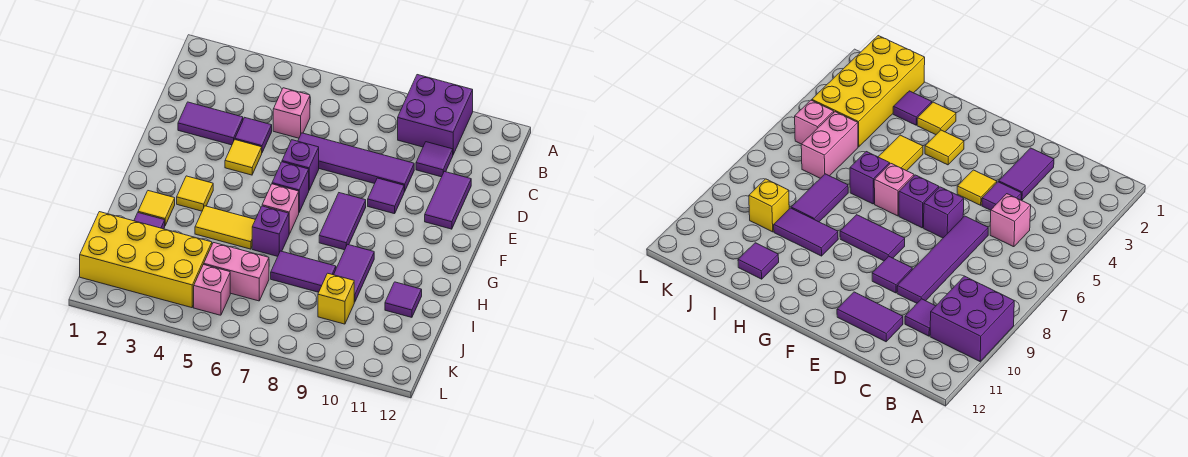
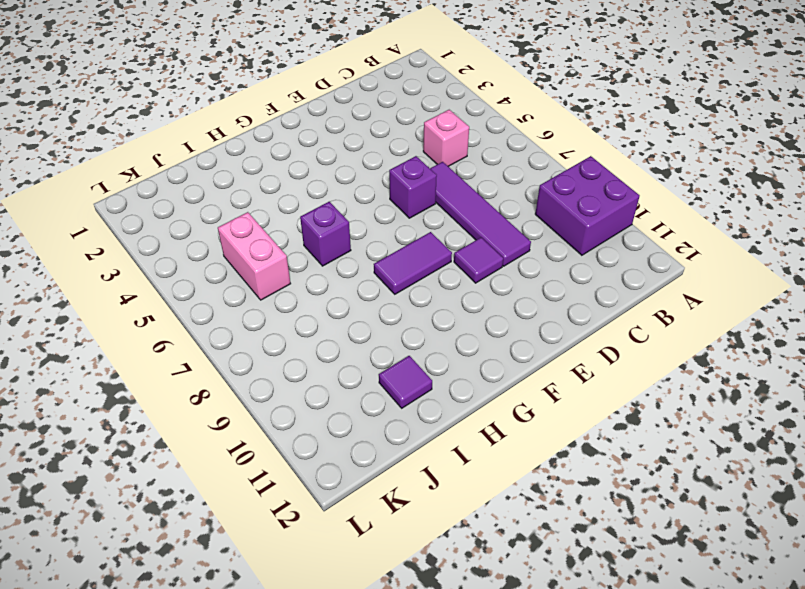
none -> purple 1x1 tile [416,142,453,177]
none -> purple 1x2 tile [178,102,243,145]
none -> purple 1x1 tile [235,118,272,152]

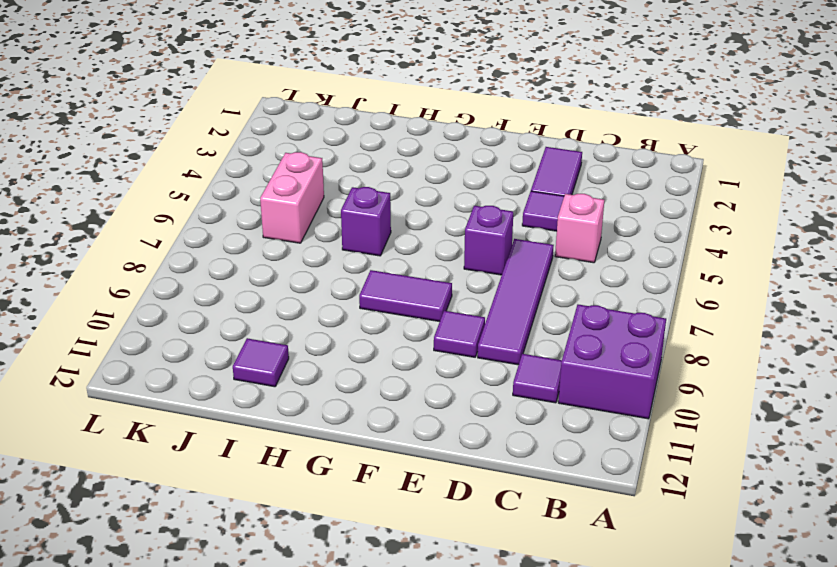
none -> purple 1x2 tile [425,171,471,229]
none -> yellow 1x1 tile [225,140,262,175]
none -> purple 1x1 brick [272,162,309,212]

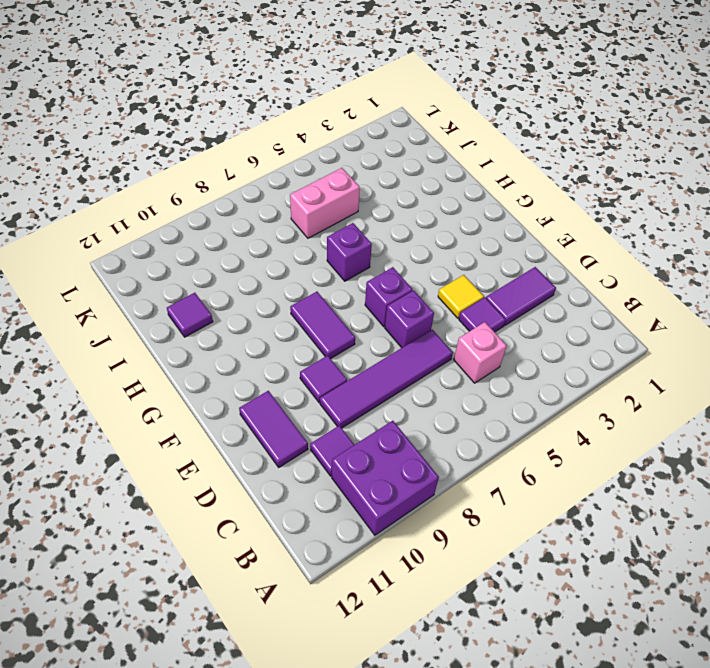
none -> yellow 1x1 tile [177,176,213,211]
none -> pink 1x1 brick [262,184,299,234]
none -> yellow 1x1 tile [138,191,175,225]

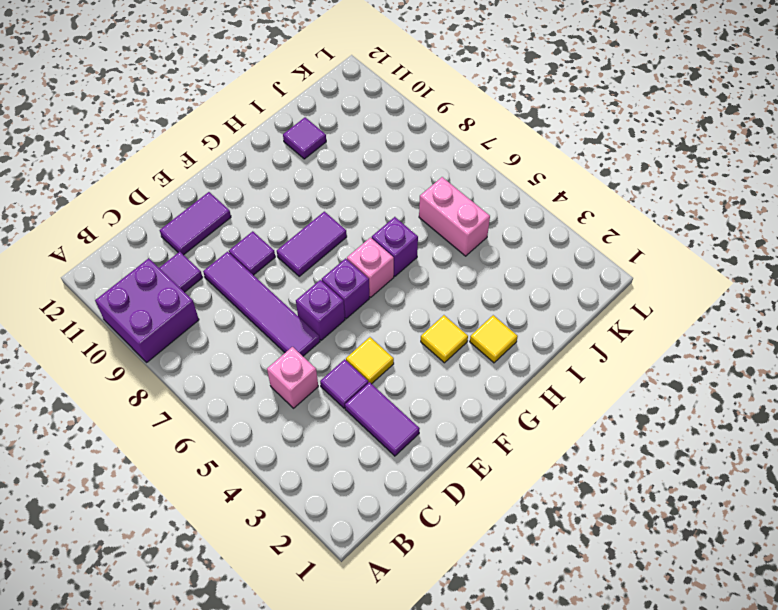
none -> yellow 1x2 tile [195,206,255,249]
none -> purple 1x2 tile [334,244,374,302]
none -> purple 1x1 tile [134,213,165,229]

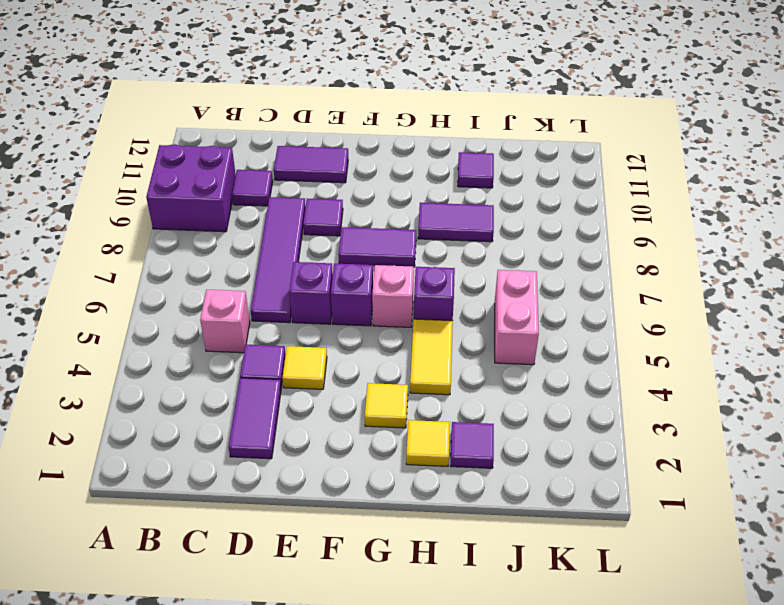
none -> purple 1x2 tile [271,251,336,292]
none -> yellow 2x4 brick [80,212,212,308]
none -> yellow 1x1 brick [318,273,354,324]

